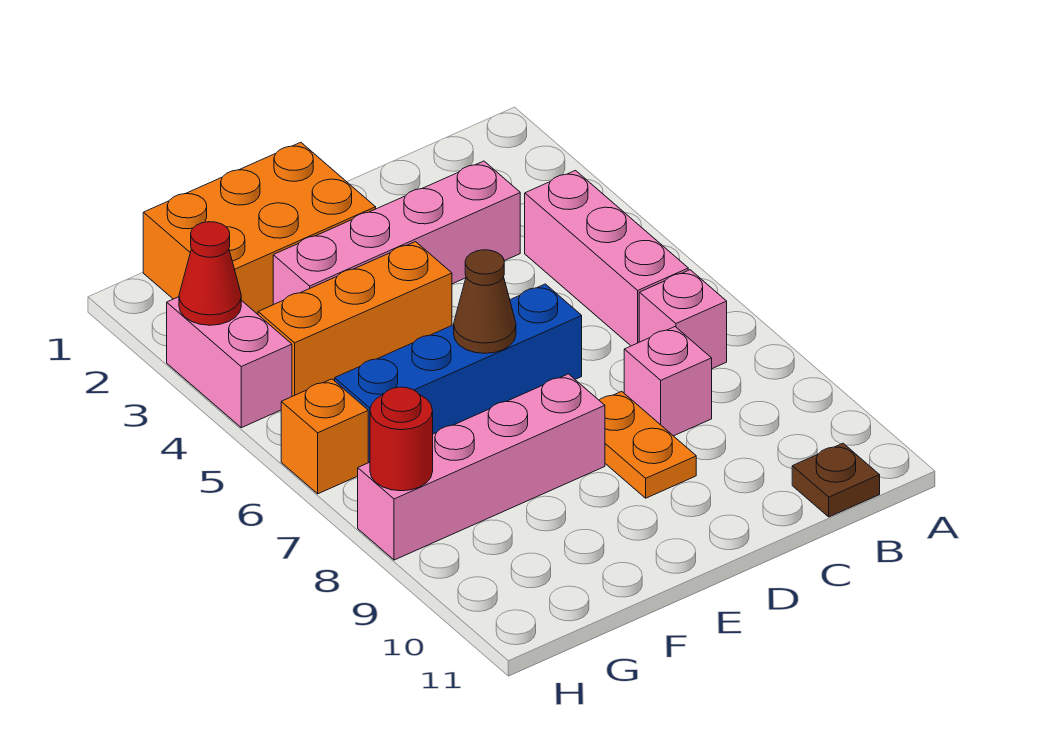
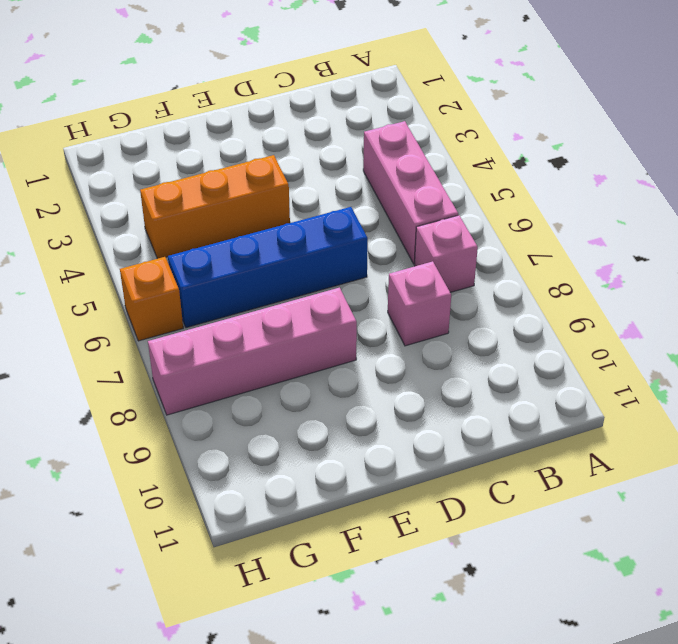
none -> brown 1x1 plate [792,443,880,517]
none -> pink 1x4 brick [273,161,520,305]
none -> orange 1x2 plate [599,391,696,498]

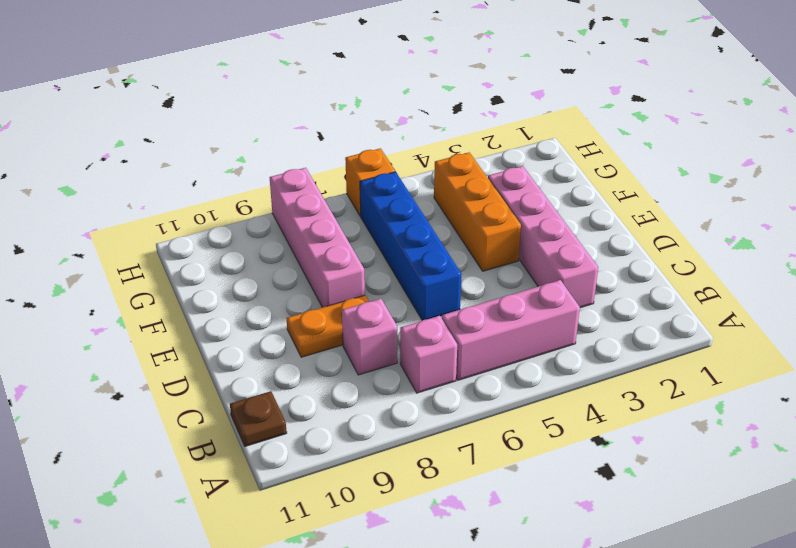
none -> orange 2x3 brick [143,142,376,314]
none -> pink 1x2 brick [167,297,292,428]
none -> brown 1x1 cone [454,250,516,353]

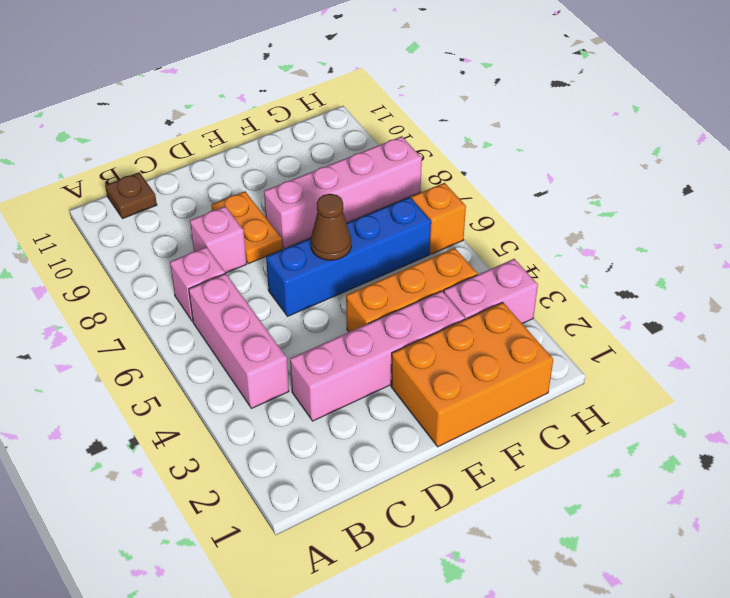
pink 1x2 brick [444,259,538,324] -> pink 1x2 brick turned to [167,297,292,428]
none -> red 1x1 cone [179,222,241,325]
none -> red 1x1 round brick [370,387,433,491]

